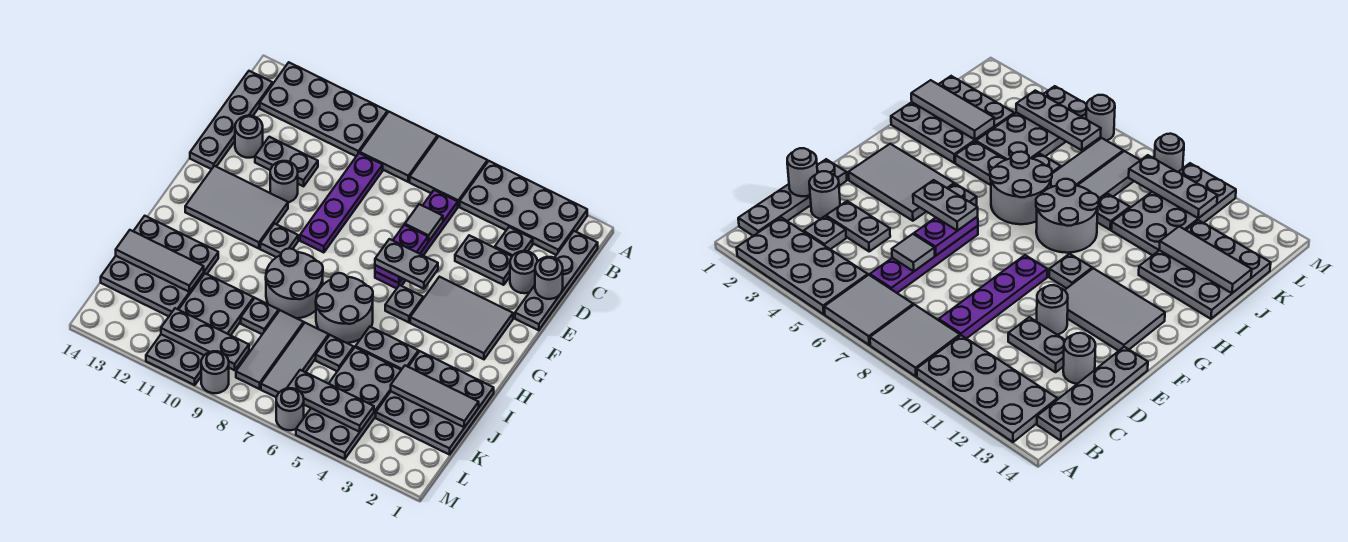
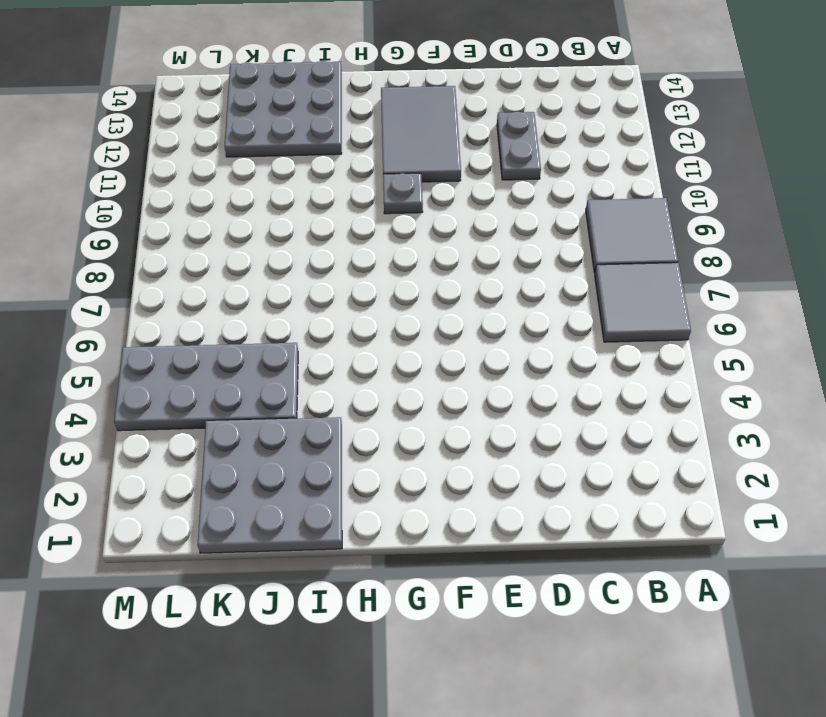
none -> grey 2x4 plate [460,161,587,255]
none -> grey 2x4 plate [260,62,387,156]
none -> grey 1x4 plate [515,231,598,330]
none -> grey 1x4 plate [190,71,273,169]

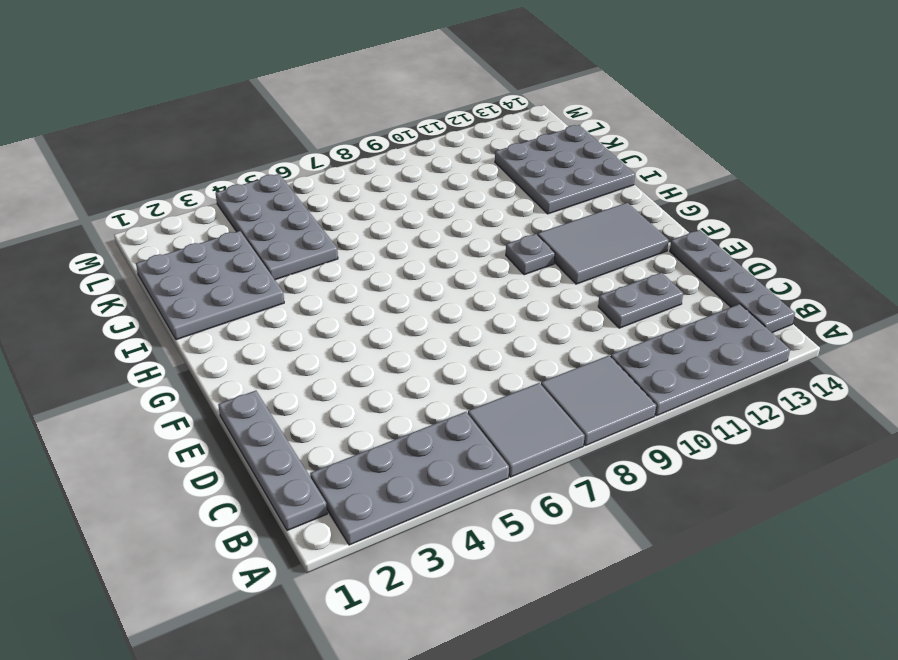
none -> grey 1x1 plate [495,227,533,256]
none -> purple 1x4 plate [375,190,458,288]
none -> purple 1x4 plate [300,153,383,253]
none -> grey 1x1 round brick [510,251,538,293]

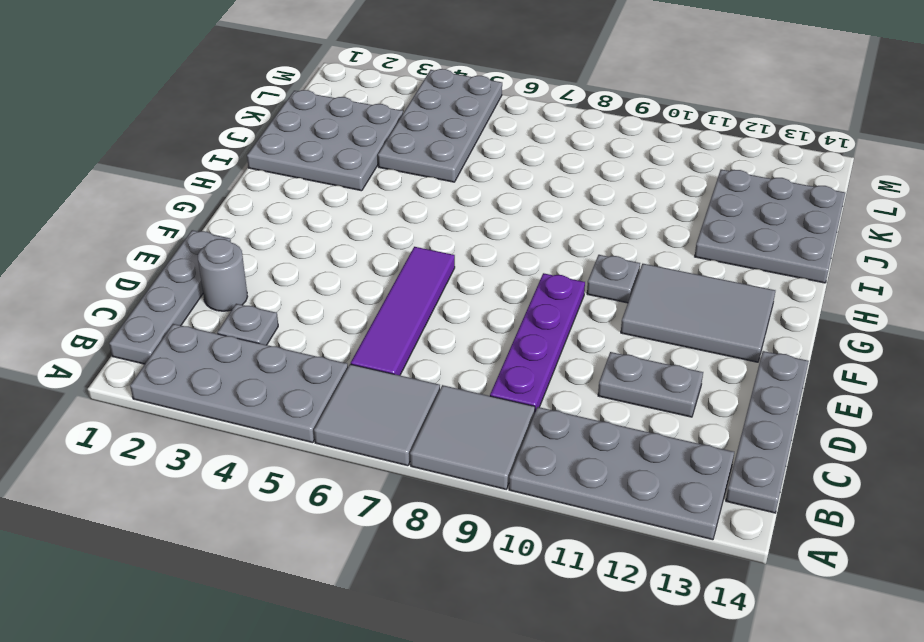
purple 1x4 tile [351,247,455,375] -> purple 1x4 plate [375,190,458,288]
none -> grey 1x2 plate [455,235,512,285]
none -> grey 1x1 round brick [235,116,263,158]
none -> grey 1x1 round brick [270,161,298,202]
none -> grey 2x3 tile [410,277,513,359]

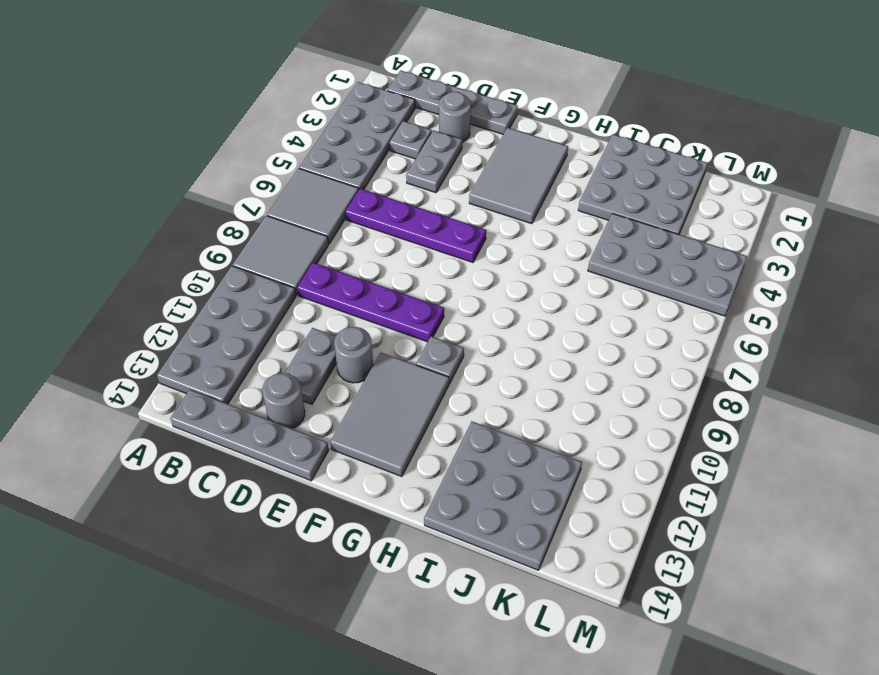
none -> grey 1x1 plate [385,285,423,322]
none -> grey 2x2 round brick [316,273,373,343]
none -> grey 2x2 round brick [266,248,323,318]
none -> grey 1x2 plate [356,327,418,370]

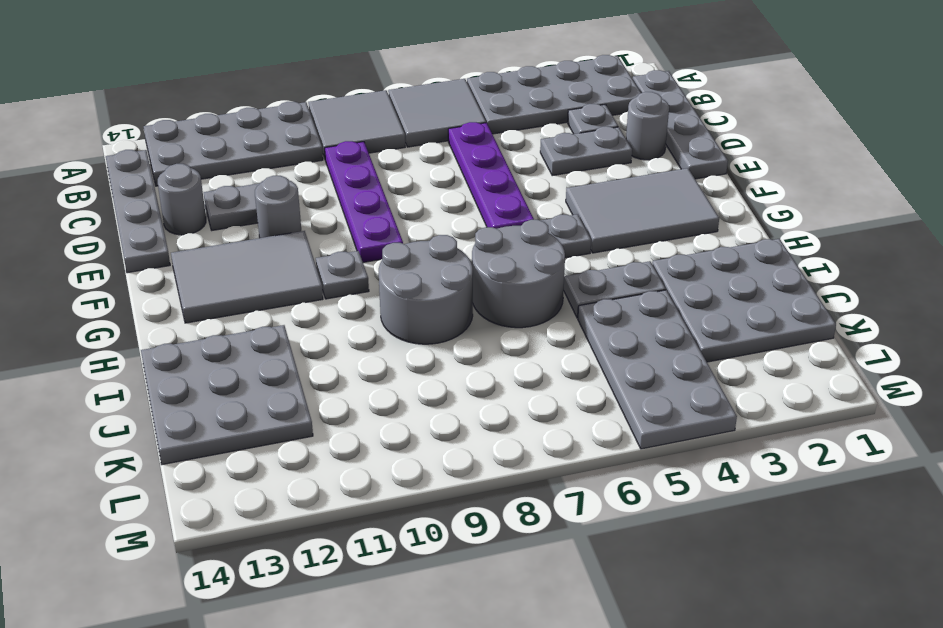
none -> grey 1x1 plate [316,335,354,371]
none -> grey 1x3 tile [261,323,329,397]
none -> grey 1x3 tile [236,310,304,389]
none -> grey 1x1 plate [241,298,279,334]

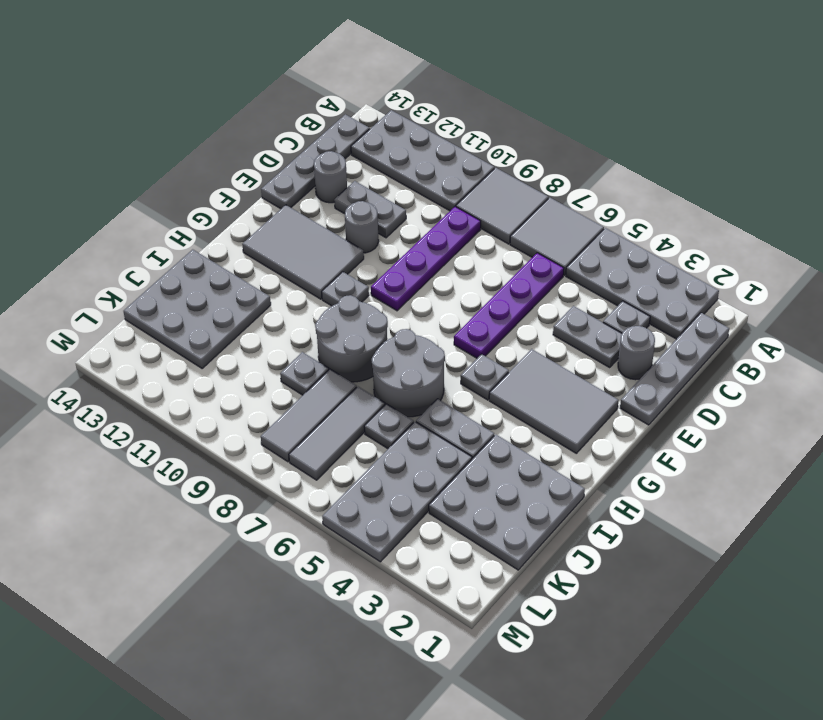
none -> grey 2x4 plate [146,274,254,385]
none -> grey 1x1 round brick [276,388,304,430]
none -> grey 1x1 round brick [201,351,229,393]
none -> grey 1x1 round brick [535,257,563,299]

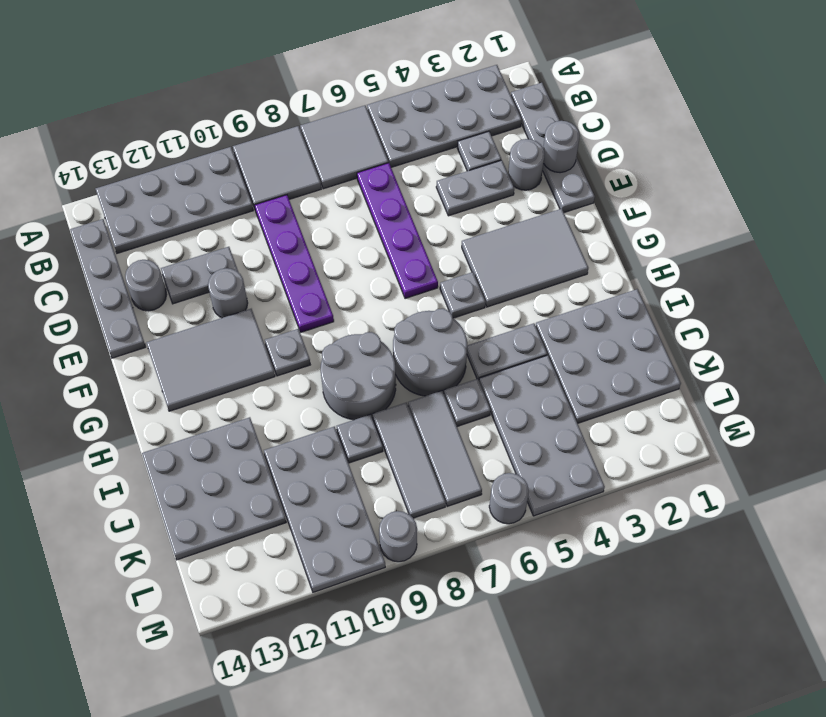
none -> grey 1x1 tile [405,204,443,242]
none -> purple 1x2 plate [375,225,428,283]
none -> grey 1x3 tile [391,366,479,427]
none -> grey 1x3 tile [116,230,204,292]

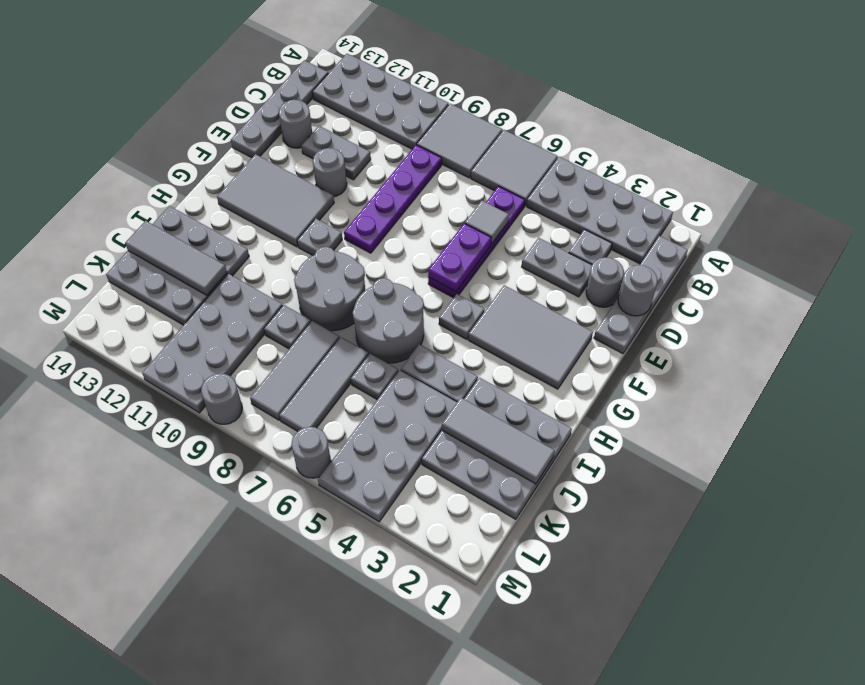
none -> grey 1x3 plate [287,370,374,432]
none -> grey 1x3 plate [161,308,249,370]
none -> grey 1x2 plate [375,239,438,289]

